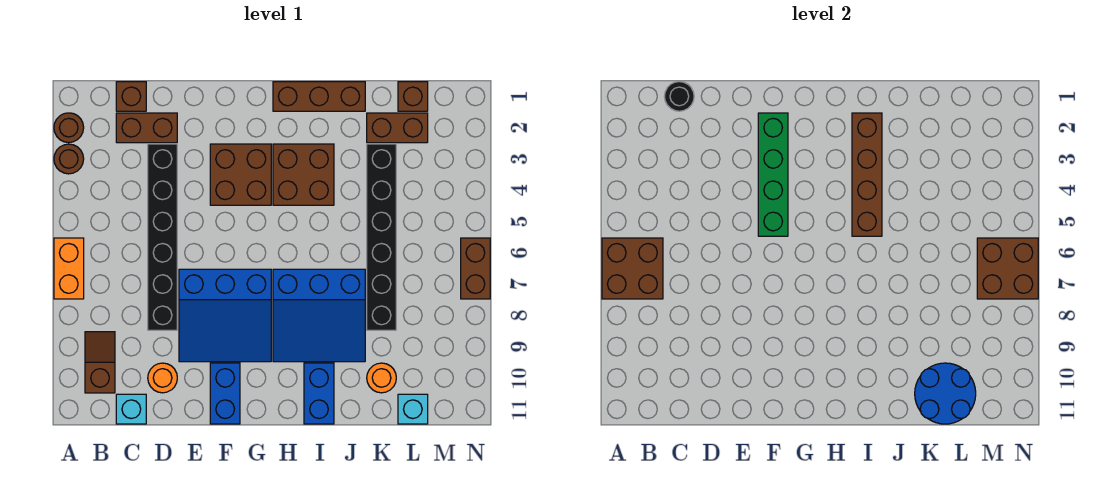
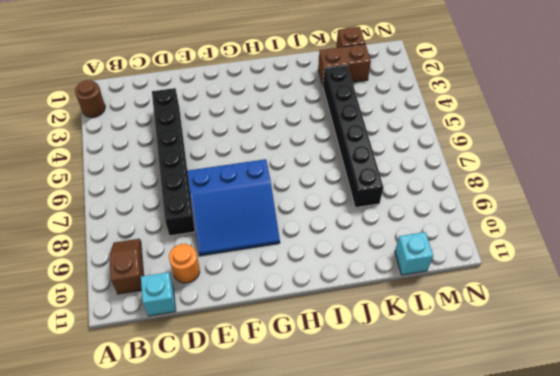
none -> brown 1x1 round brick [54,144,84,174]
none -> orange 1x2 brick [54,238,84,299]
none -> brown 1x1 brick [116,82,146,111]

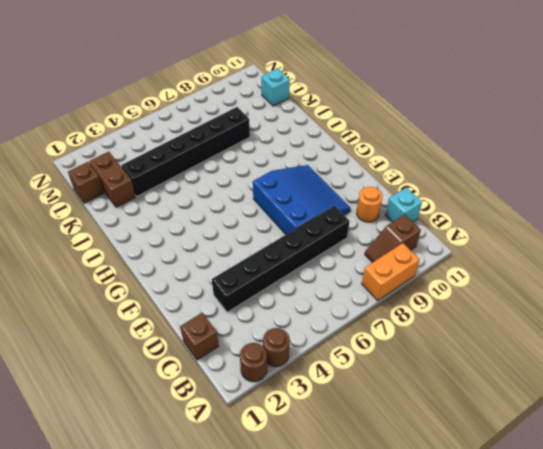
orange 1x2 brick [362,243,420,301] -> orange 1x2 brick moved to [54,238,84,299]
none -> brown 1x2 brick [116,113,177,143]
none -> brown 2x2 brick [210,144,271,205]
none -> blue 1x2 brick [210,363,240,424]

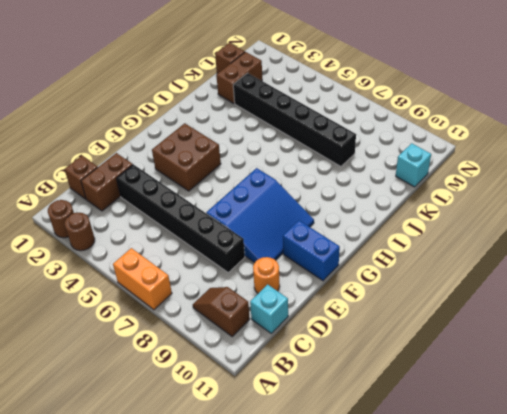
none -> brown 1x3 brick [273,82,365,111]
none -> brown 2x2 brick [273,144,334,205]
none -> blue 3x3 slope [273,269,365,362]

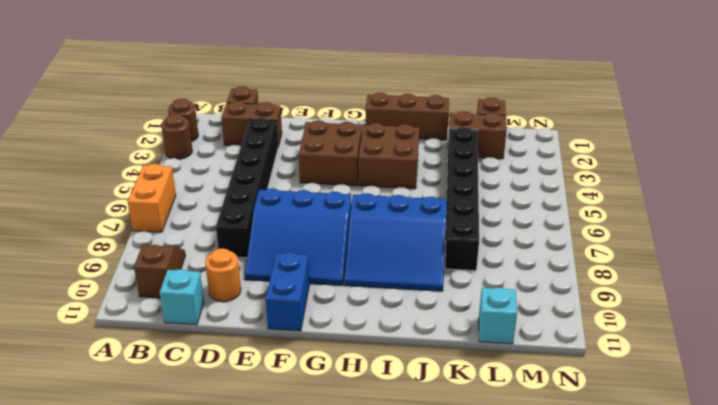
none -> blue 1x2 brick [304,363,334,424]
none -> orange 1x1 round brick [367,363,396,393]
none -> brown 1x2 brick [461,238,490,299]

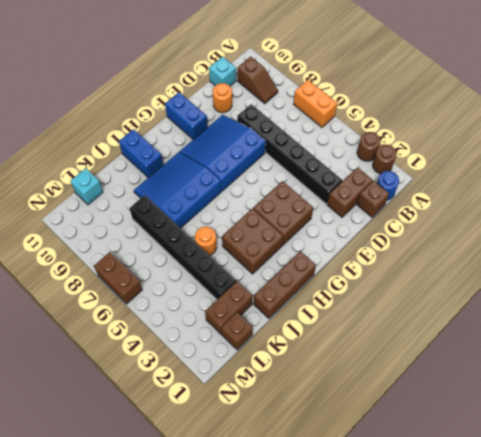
blue 1x1 round brick [377,171,399,200] -> none
orange 1x1 round brick [195,227,217,255] -> orange 1x1 round brick moved to [367,363,396,393]
none -> brown 2x2 brick [602,238,663,299]
none -> black 1x1 round brick [664,82,694,111]
none -> green 1x4 brick [758,113,788,236]

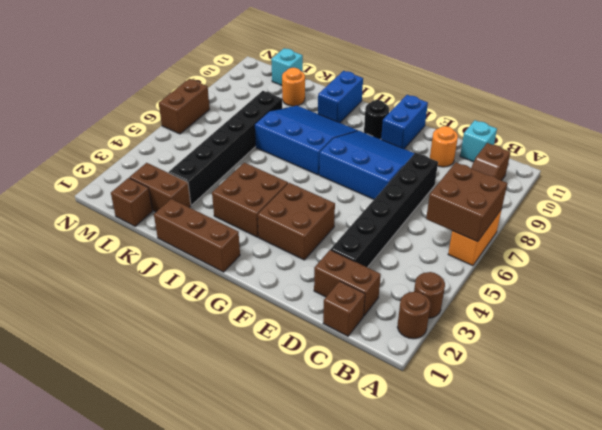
black 1x1 round brick [364,100,389,139] -> black 1x1 round brick moved to [664,82,694,111]
none -> green 1x4 brick [758,113,788,236]
none -> brown 1x4 brick [852,113,882,236]
none -> blue 2x2 round brick [915,363,976,424]

